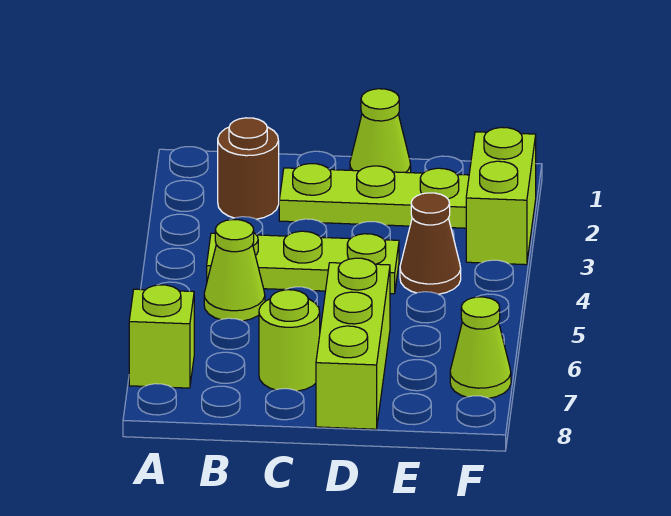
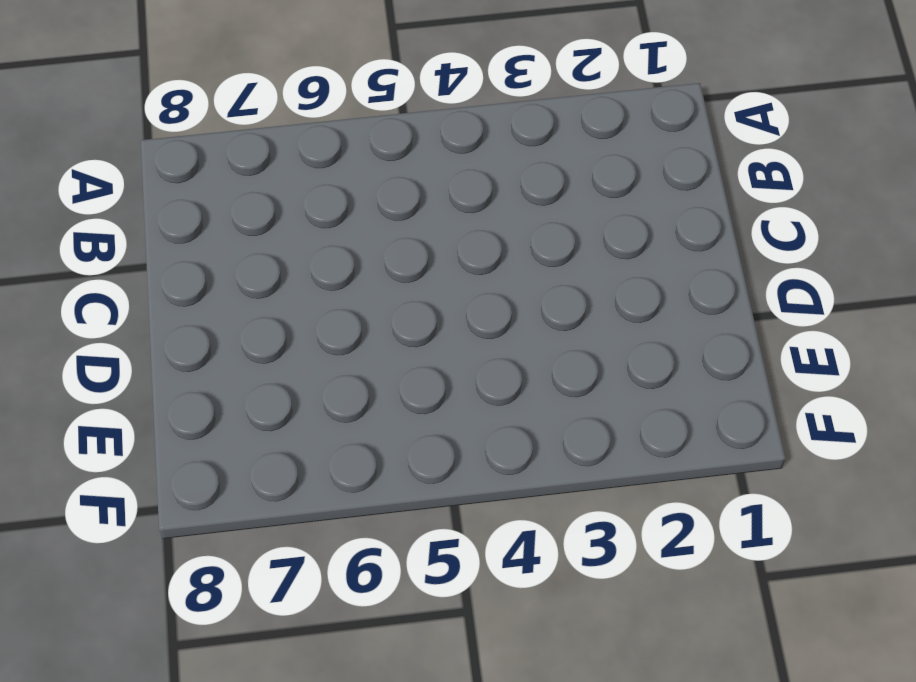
none -> lime 1x1 brick [129,285,194,388]
none -> brown 1x1 round brick [218,118,279,219]

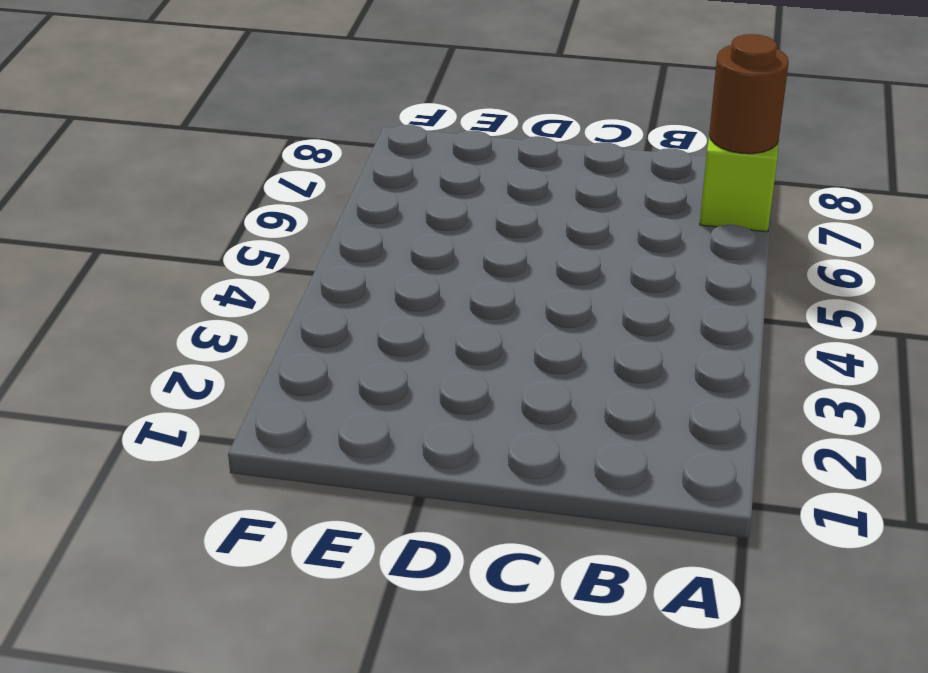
brown 1x1 round brick [709,34,789,154] -> brown 1x1 round brick moved to [218,118,279,219]
none -> lime 1x3 plate [207,231,399,294]
none -> lime 1x1 cone [204,220,265,321]

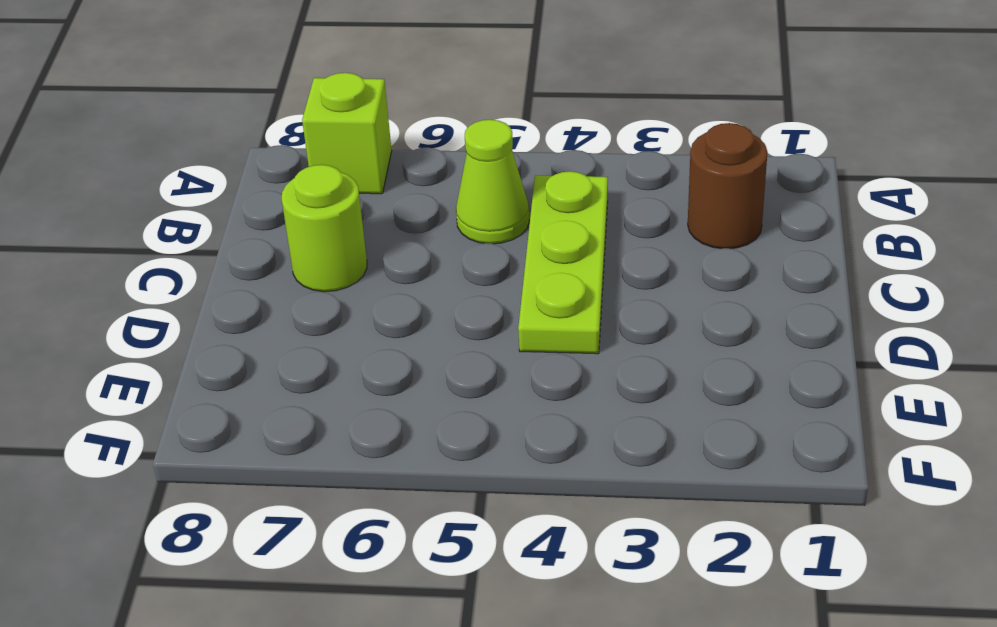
none -> lime 1x3 plate [279,164,469,228]
none -> lime 1x1 cone [350,89,411,173]

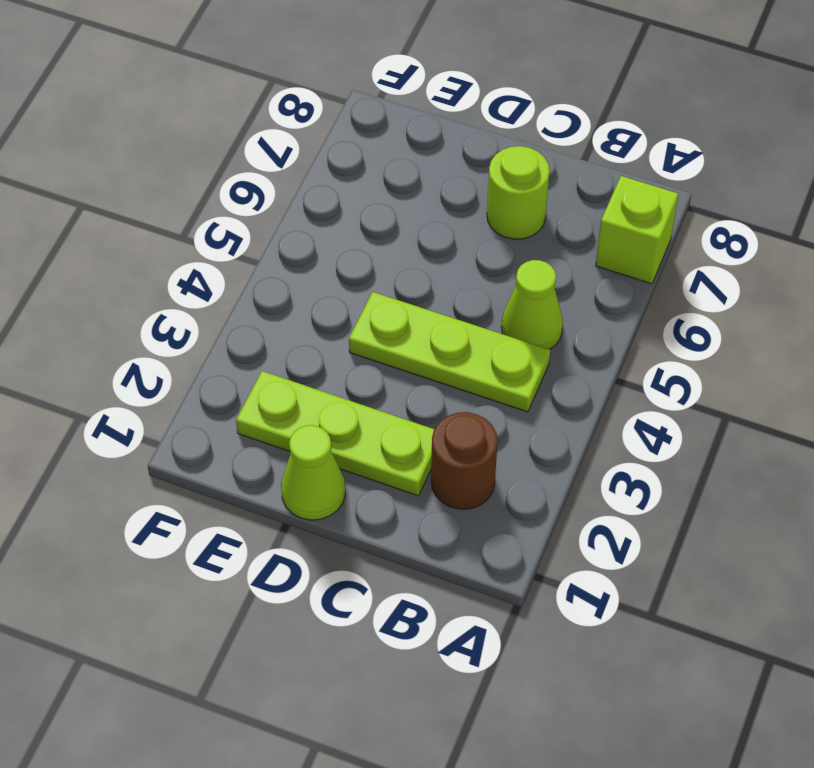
none -> lime 1x3 brick [316,258,390,429]
none -> brown 1x1 cone [400,193,461,294]

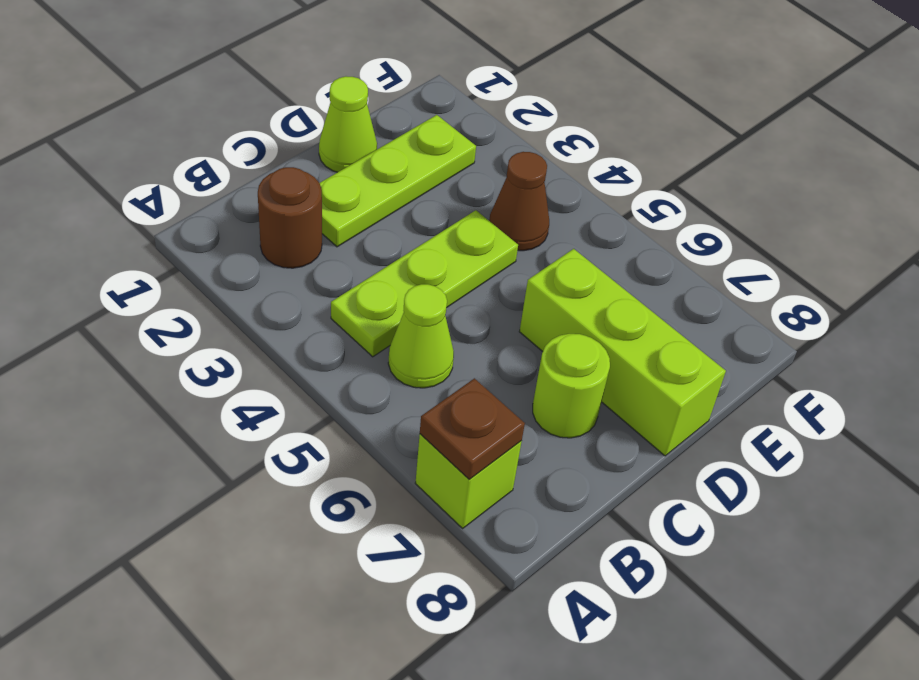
brown 1x1 plate [420,378,525,480] -> none
none -> lime 1x2 brick [466,127,536,265]
none -> lime 1x1 cone [450,297,511,398]

